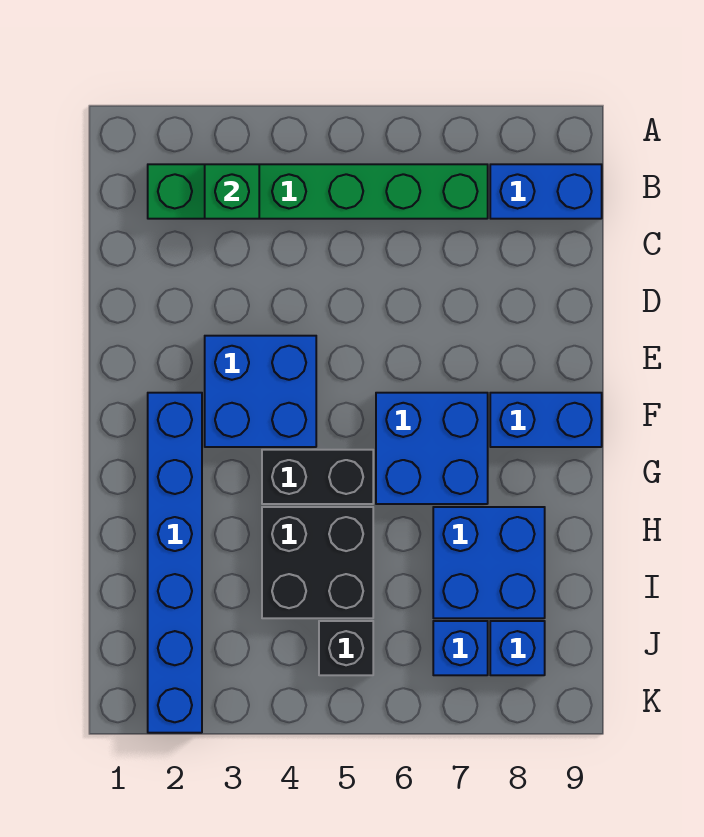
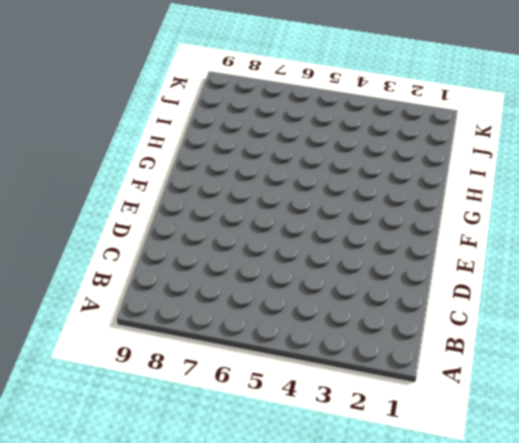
none -> green 1x6 brick [148,164,488,219]
none -> blue 1x2 brick [490,164,602,219]
none -> blue 2x2 brick [205,336,316,447]

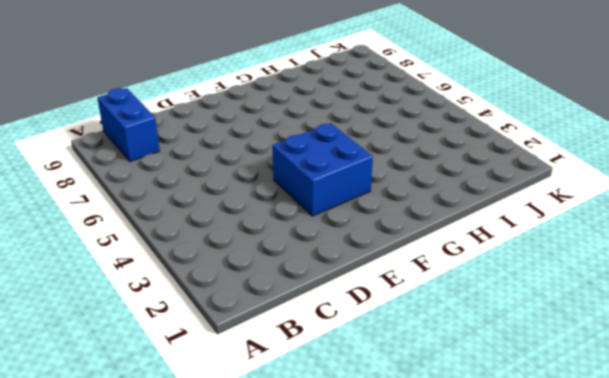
none -> green 1x6 brick [148,164,488,219]
none -> blue 1x6 brick [148,393,202,733]
none -> blue 2x2 brick [376,393,488,504]

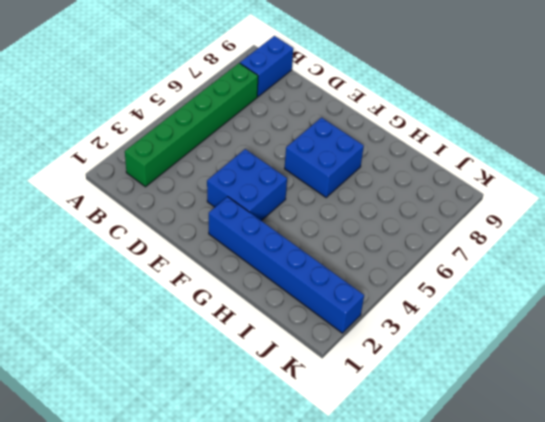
none -> blue 1x2 brick [490,393,602,447]
none -> black 1x2 brick [262,450,373,504]
none -> black 2x2 brick [262,507,373,618]

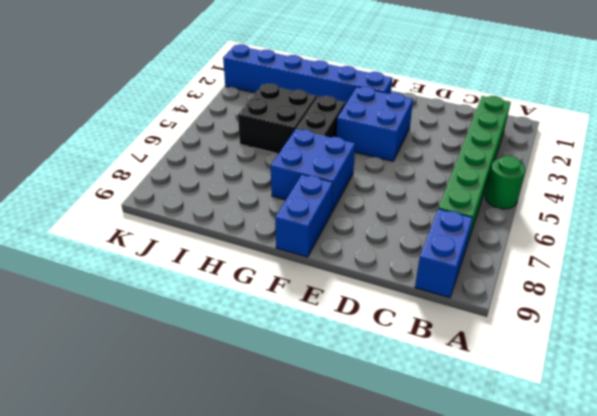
green 1x1 round brick [485,156,525,209] -> none
none -> blue 2x2 brick [433,507,545,618]
none -> black 1x1 brick [319,621,373,675]
none -> blue 1x1 brick [433,621,488,675]

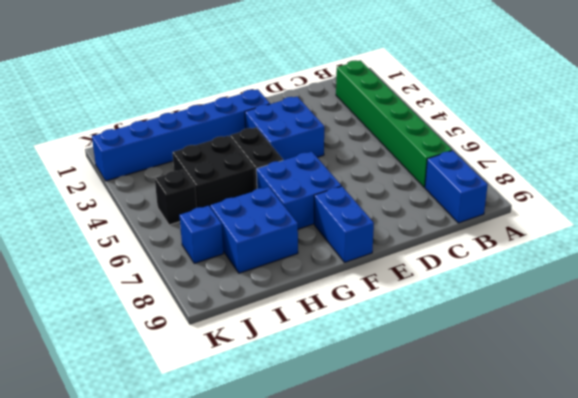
none -> blue 1x1 brick [490,621,545,675]
none -> green 1x1 brick [205,164,259,219]

